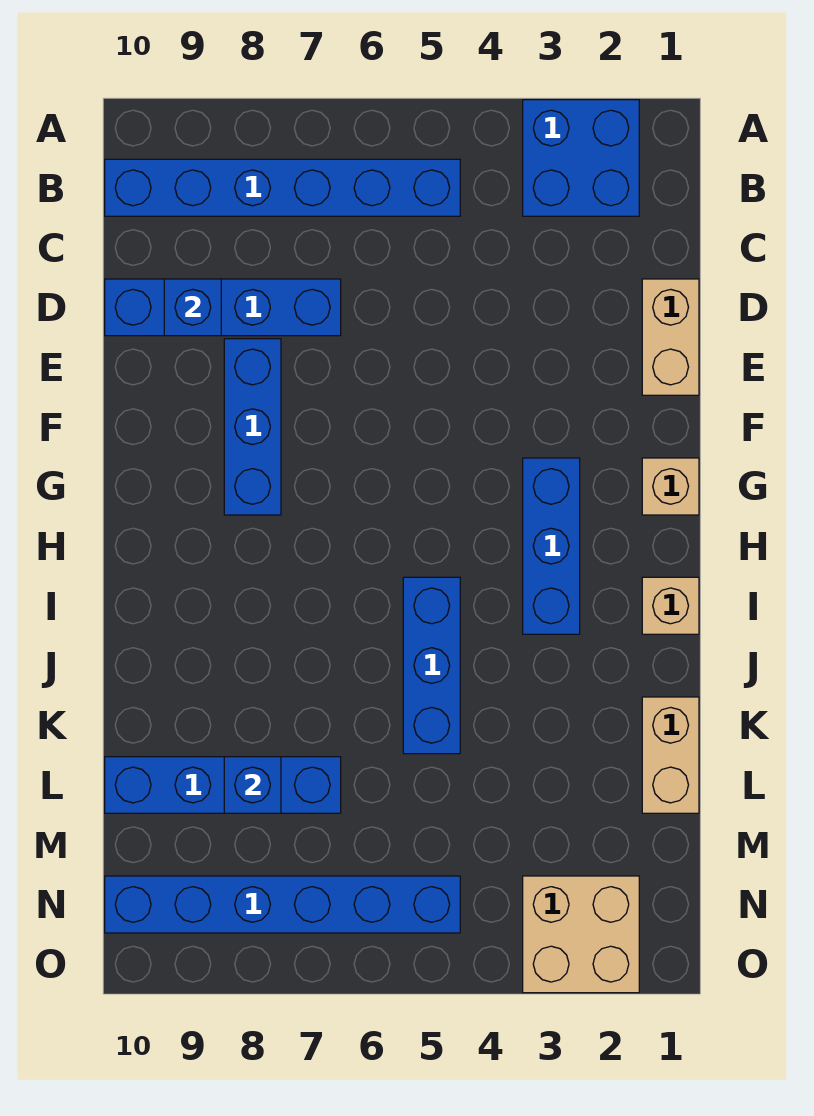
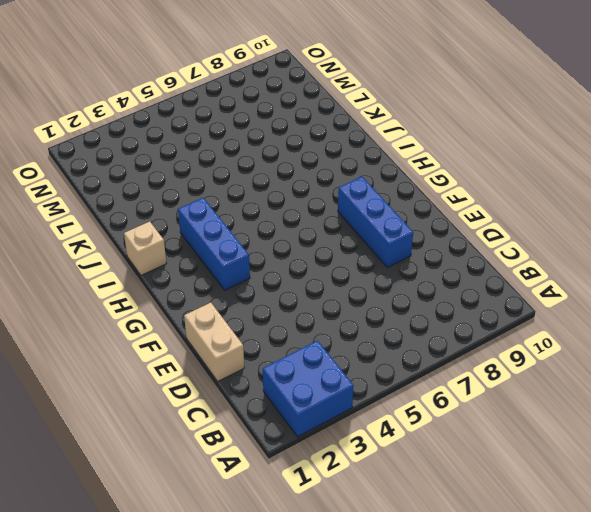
none -> blue 1x6 brick [105,159,460,216]
none -> blue 1x4 brick [105,279,341,336]
none -> tan 1x1 brick [642,458,699,515]

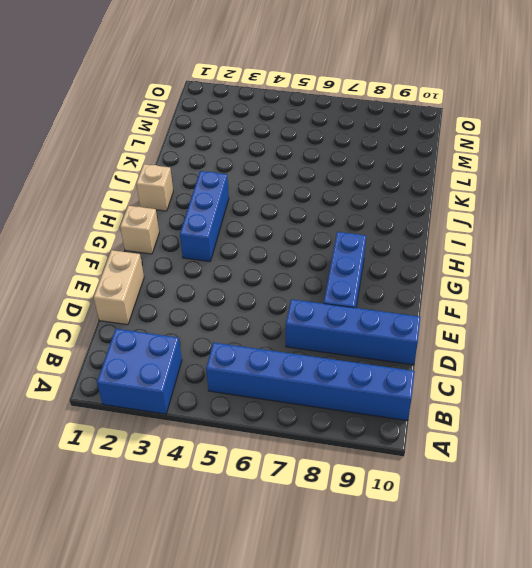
none -> blue 1x3 brick [403,577,460,754]
none -> tan 1x2 brick [642,697,699,813]
none -> blue 1x4 brick [105,757,341,813]

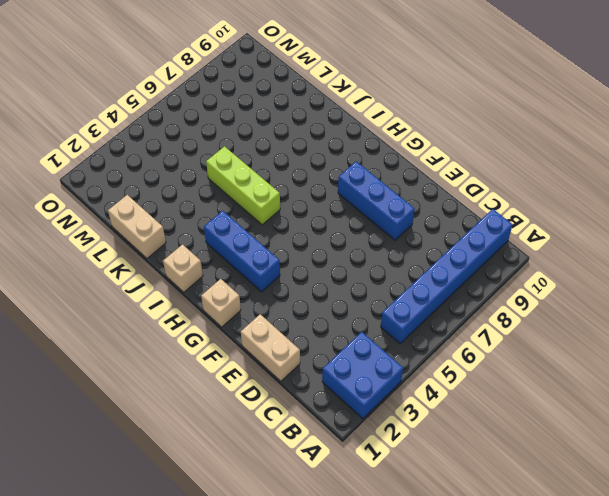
lime 1x3 brick [206,146,280,225] -> blue 1x3 brick [403,577,460,754]
none -> blue 1x4 brick [105,279,341,336]
none -> blue 1x4 brick [105,757,341,813]
none -> tan 2x2 brick [523,876,639,993]

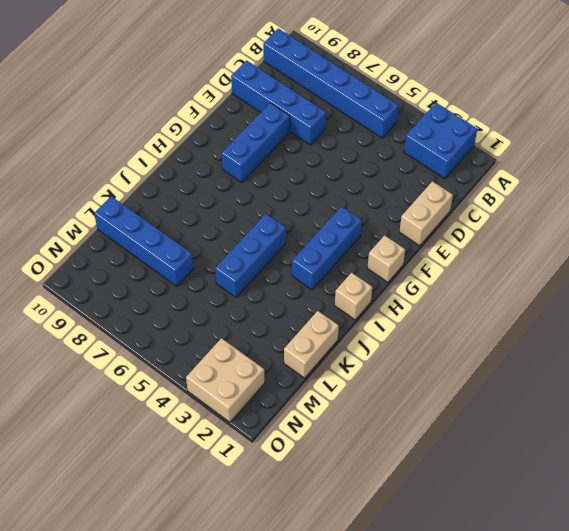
none -> blue 1x6 brick [105,876,460,933]
none -> blue 1x1 brick [164,279,221,336]
none -> blue 1x1 brick [224,757,281,813]

